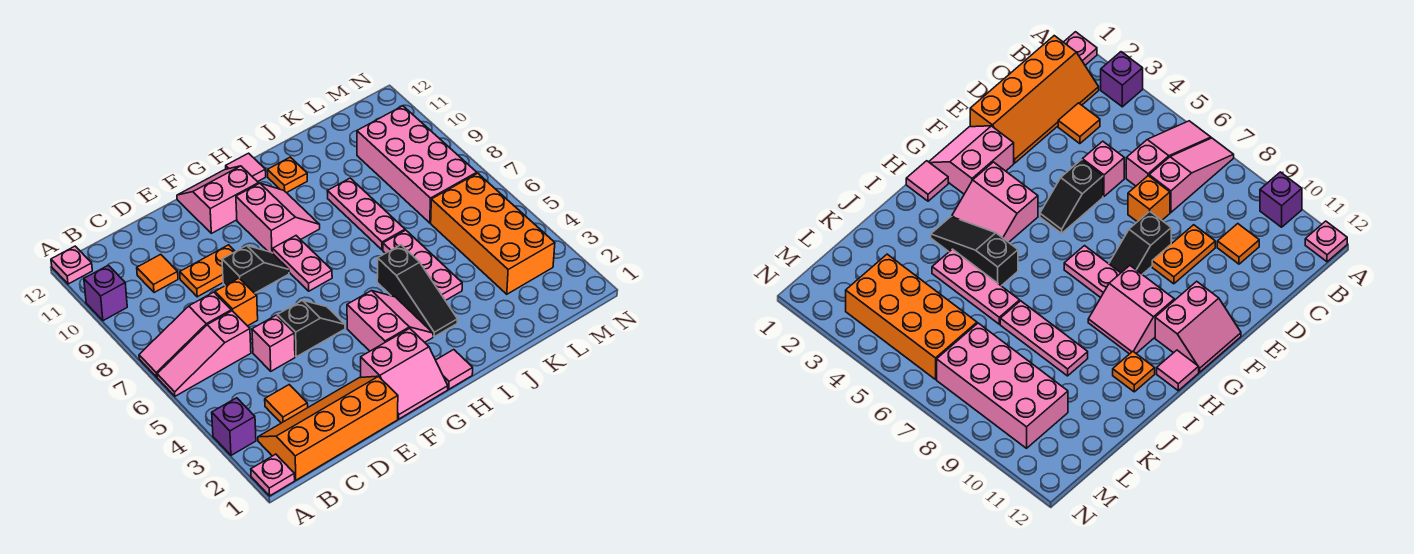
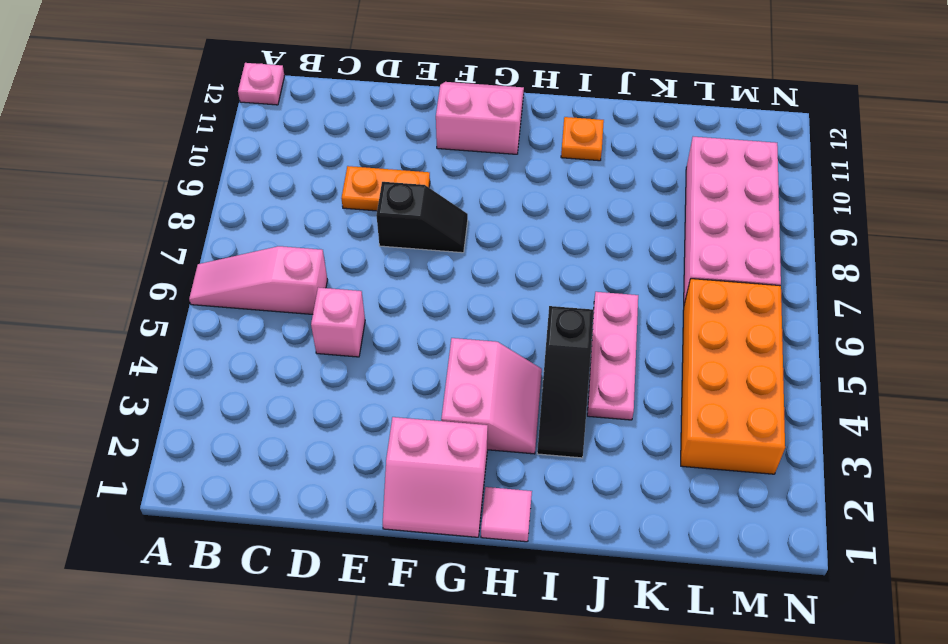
none -> pink 1x1 plate [251,454,295,496]
none -> purple 1x1 brick [212,398,256,455]
none -> pink 1x3 slope [139,292,231,377]

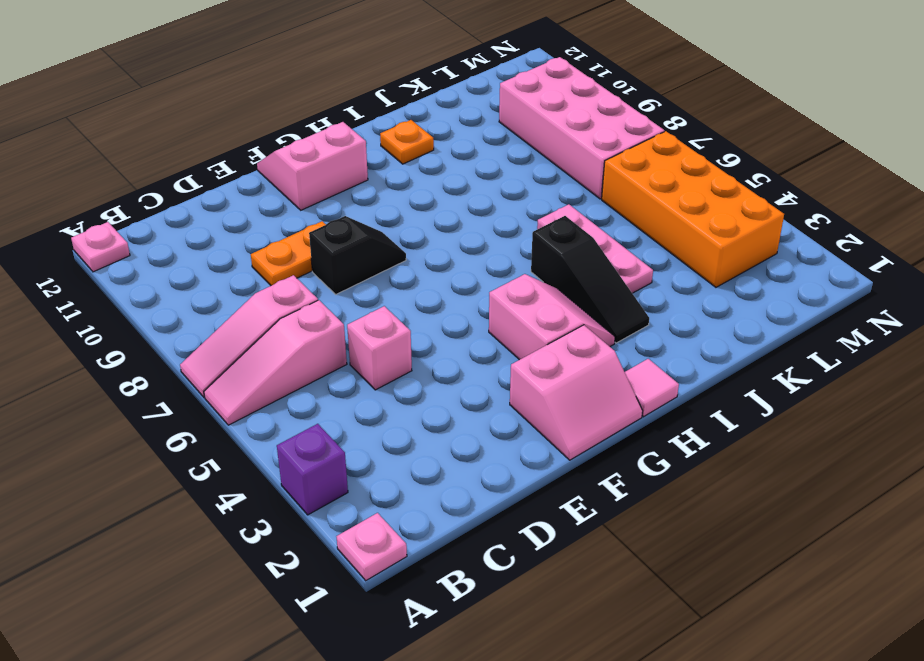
none -> purple 1x1 brick [84,265,127,321]
none -> orange 2x4 slope [258,376,398,480]
none -> orange 1x1 tile [265,385,308,423]

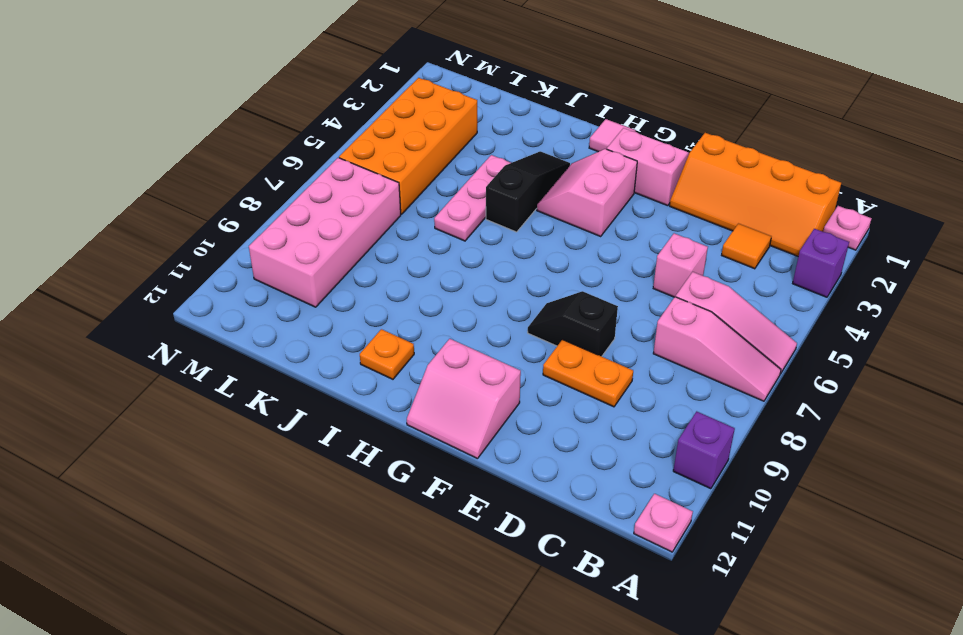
none -> orange 1x1 tile [137,254,178,293]
none -> orange 1x1 brick [215,278,258,326]
none -> black 1x2 slope [278,301,345,357]

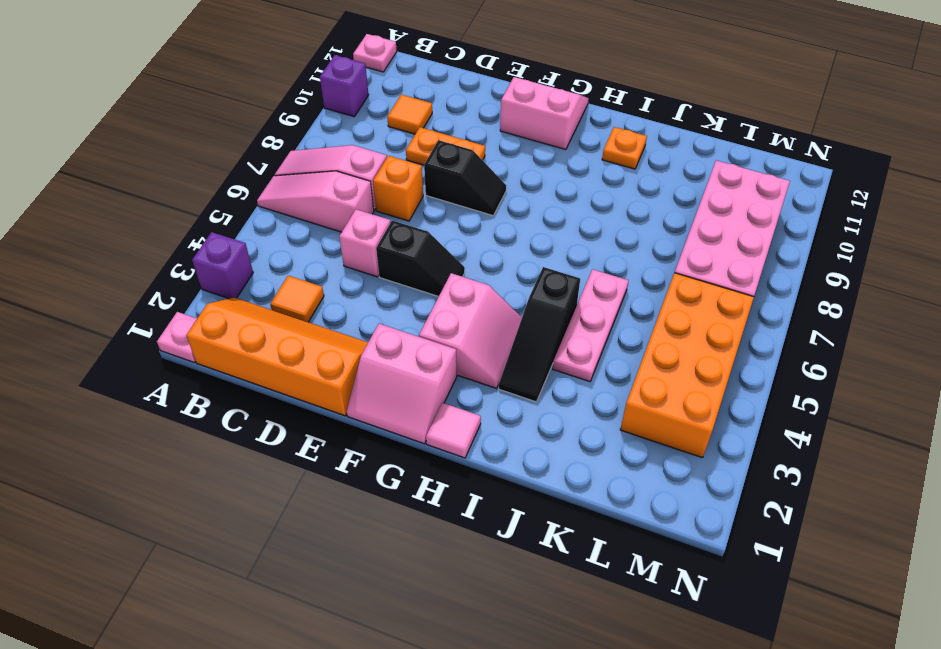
none -> pink 1x2 plate [273,236,332,291]
none -> pink 2x2 slope [236,183,320,253]
none -> pink 1x1 tile [226,153,266,182]

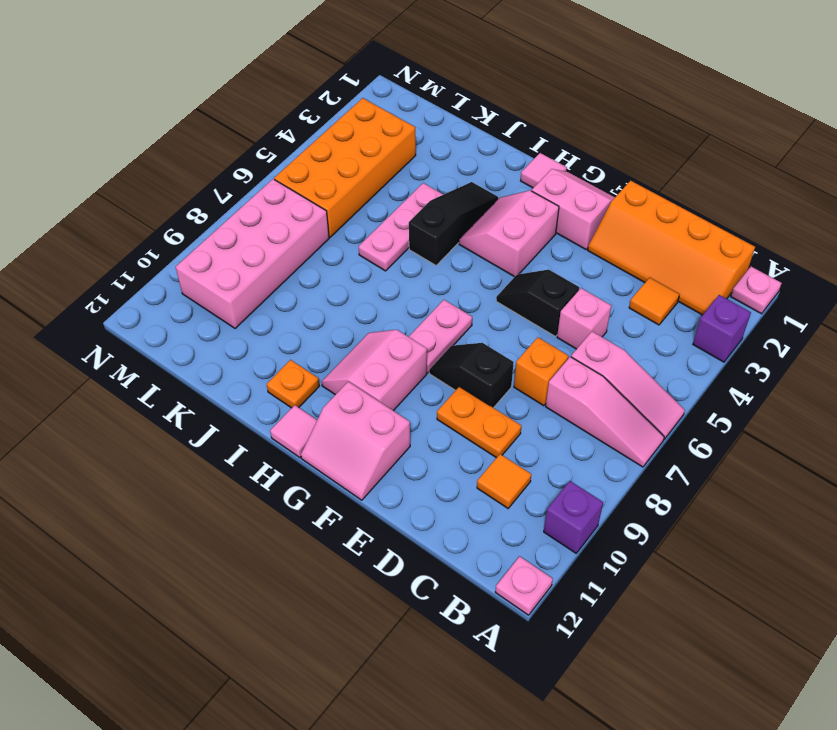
none -> pink 1x3 plate [327,178,405,250]

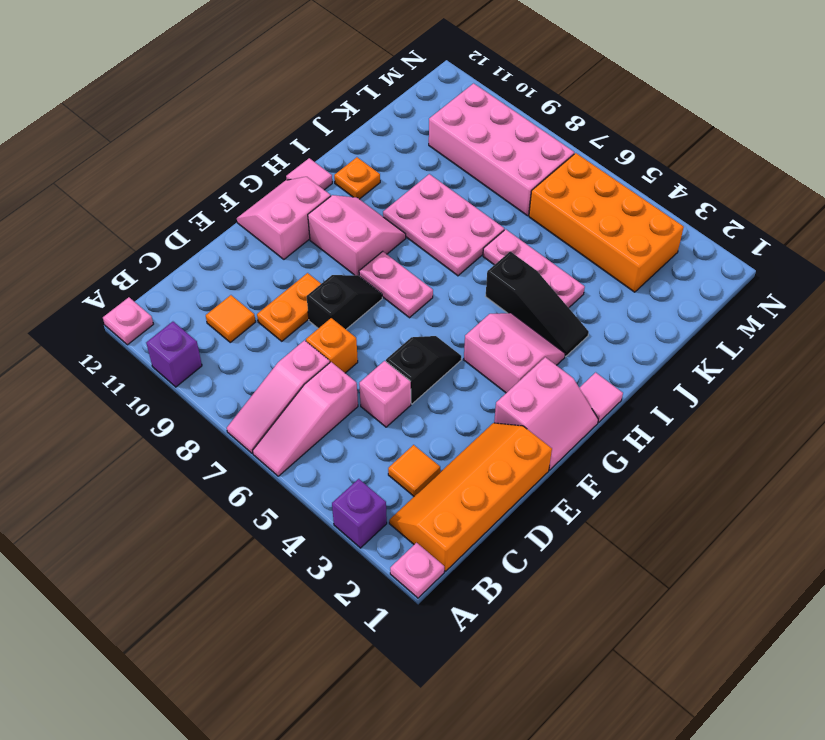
pink 2x3 plate [383,174,504,276] -> pink 1x3 plate [327,178,405,250]

